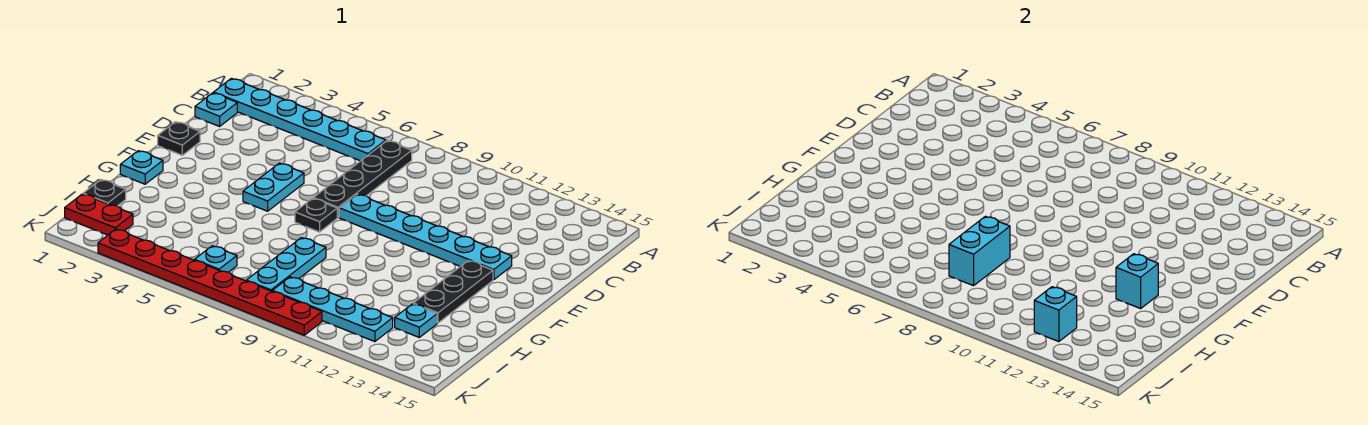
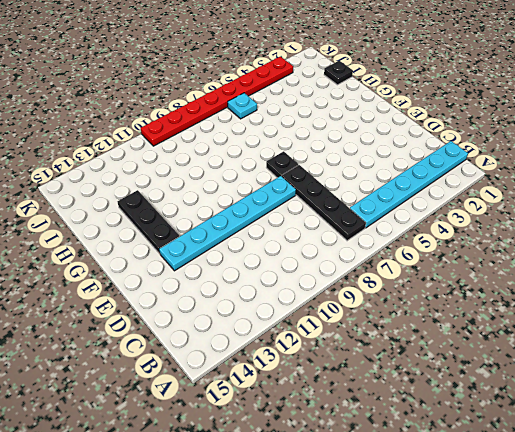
none -> cyan 1x1 plate [195,93,237,126]
none -> black 1x1 plate [158,122,200,155]
none -> cyan 1x2 plate [243,163,304,211]

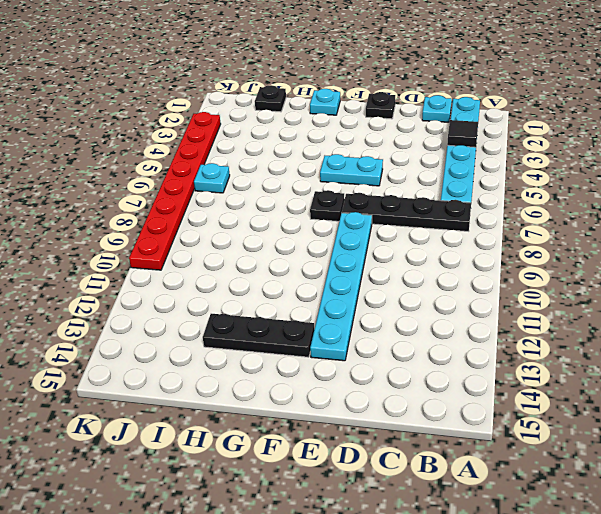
black 1x1 tile [447,120,478,147] -> none
none -> cyan 1x3 plate [246,238,326,291]
none -> cyan 1x1 plate [395,304,437,337]
none -> red 1x2 plate [65,194,133,235]

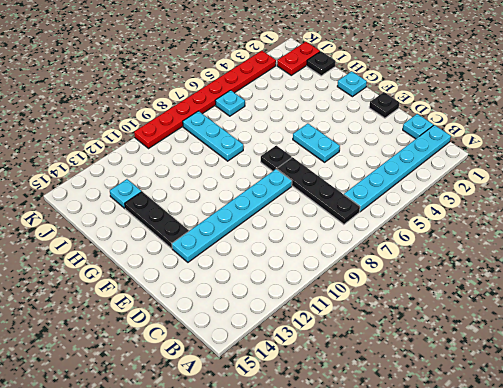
none -> cyan 1x4 plate [272,277,393,342]
none -> cyan 1x1 brick [1116,254,1158,309]
none -> cyan 1x2 brick [949,216,1010,286]

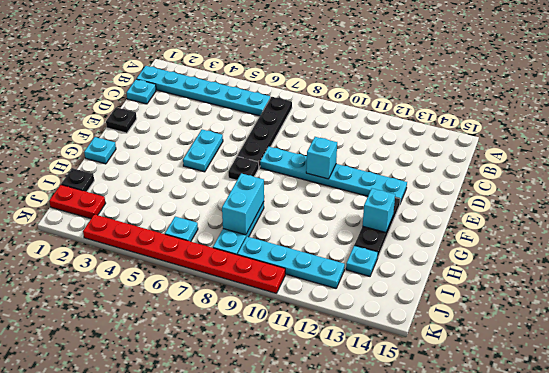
cyan 1x1 brick [306,137,337,179] -> cyan 1x1 brick moved to [1034,287,1077,342]

